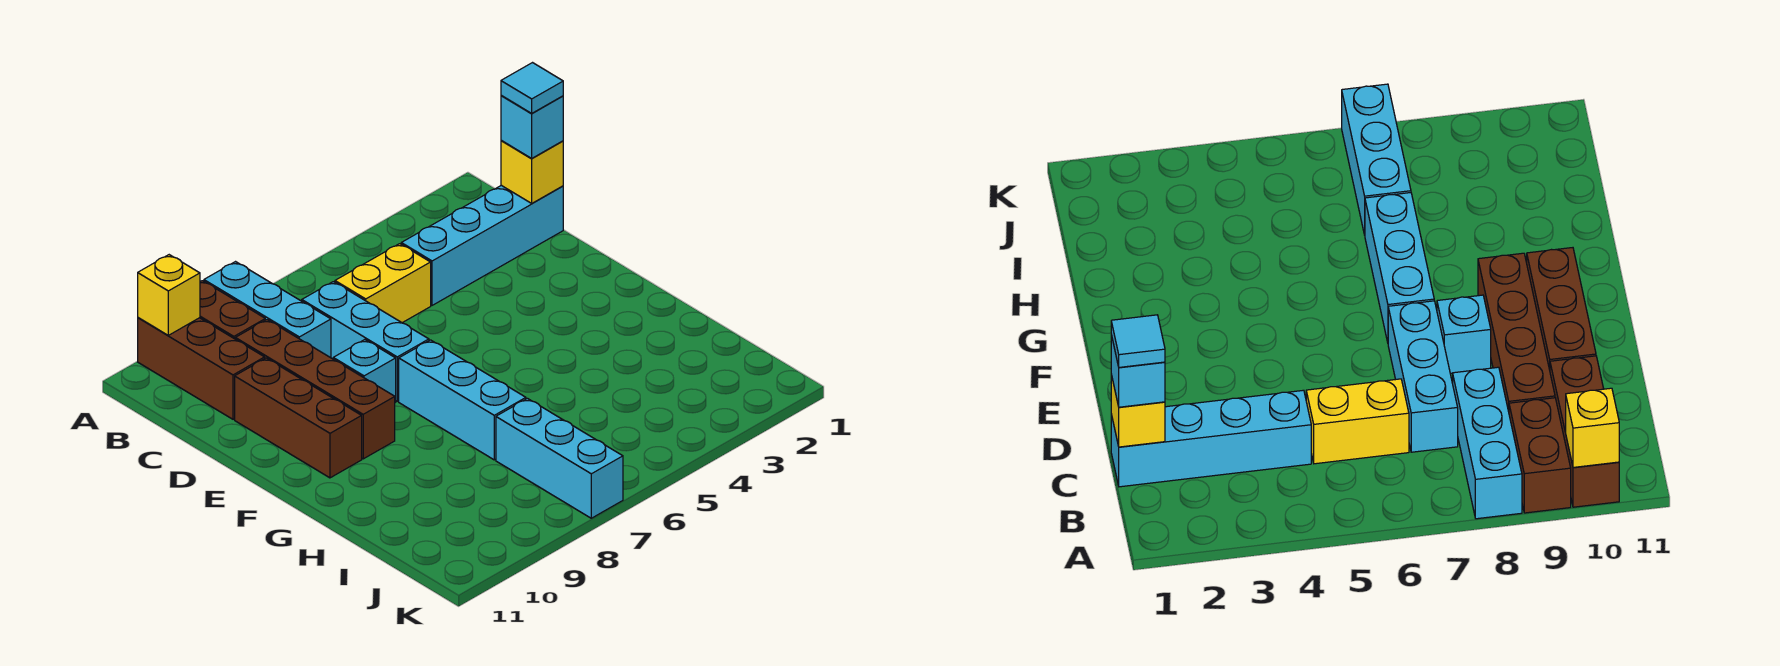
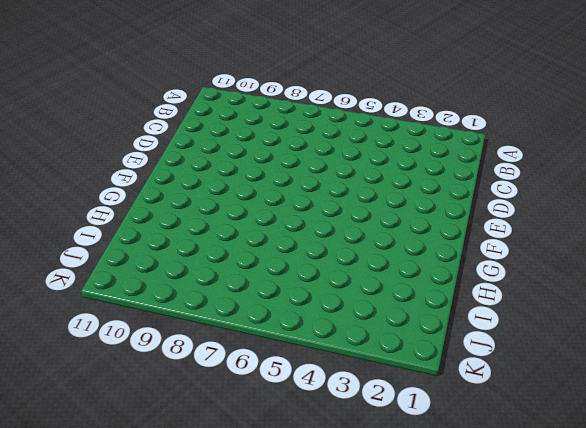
none -> cyan 1x3 brick [204,262,331,358]
none -> brown 1x2 brick [200,281,265,339]
none -> brown 1x3 brick [138,318,265,419]

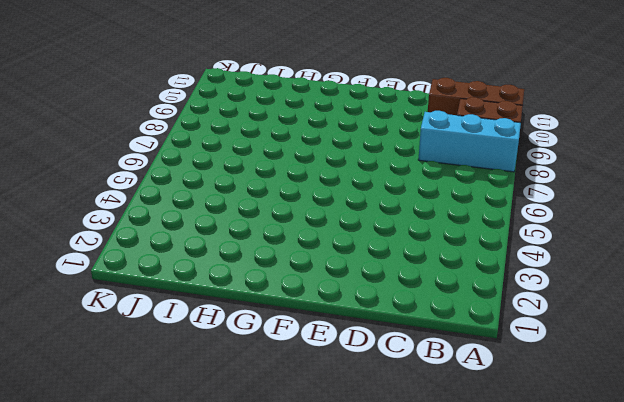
none -> cyan 1x4 brick [401,185,563,305]
none -> yellow 1x2 brick [335,244,431,323]
none -> cyan 1x3 brick [302,282,429,401]

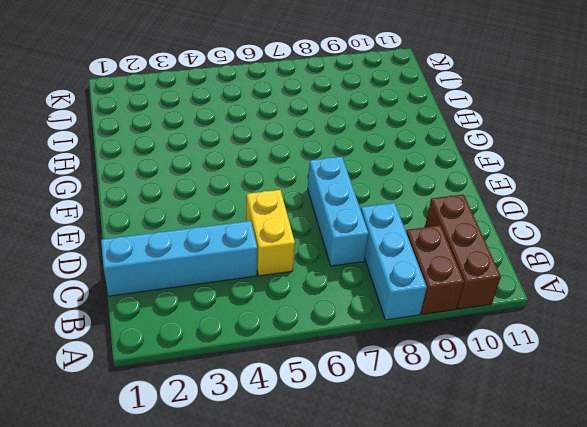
yellow 1x2 brick [246,190,295,276] -> yellow 1x2 brick turned to [335,244,431,323]
none -> brown 1x4 brick [235,320,395,459]
none -> brown 1x3 brick [235,358,362,478]
none -> cyan 1x1 brick [333,340,396,402]

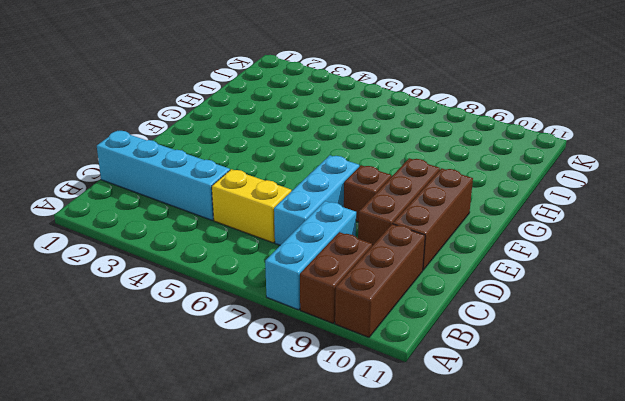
brown 1x3 brick [358,158,440,246] -> brown 1x4 brick [235,320,395,459]
brown 1x1 brick [344,165,391,222] -> cyan 1x1 brick [333,340,396,402]
none -> cyan 1x3 brick [399,340,526,460]
none -> cyan 1x3 brick [496,399,623,518]
none -> yellow 1x1 brick [138,255,200,335]

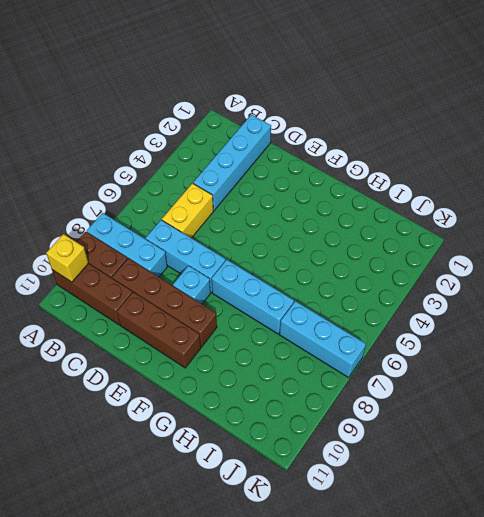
none -> yellow 1x1 brick [501,140,563,203]
none -> cyan 1x1 brick [501,95,563,159]
none -> cyan 1x1 tile [501,63,563,114]

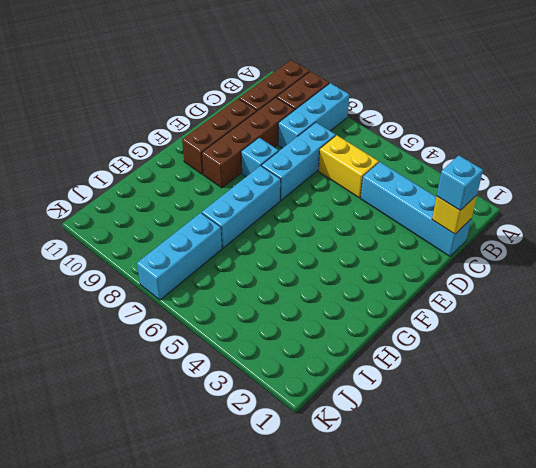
none -> yellow 1x1 brick [138,255,200,335]
none -> cyan 1x1 tile [501,63,563,114]

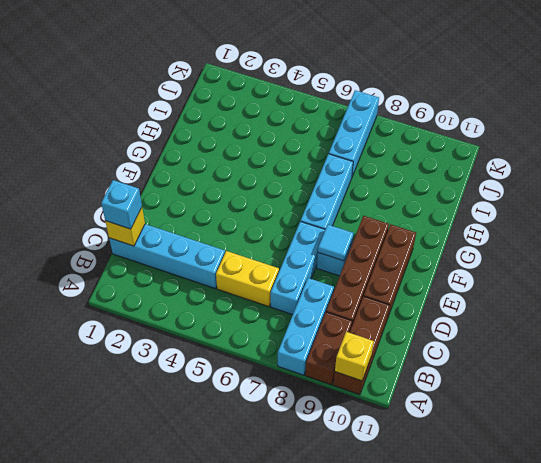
cyan 1x1 tile [318,225,353,261] -> cyan 1x1 tile moved to [501,63,563,114]

